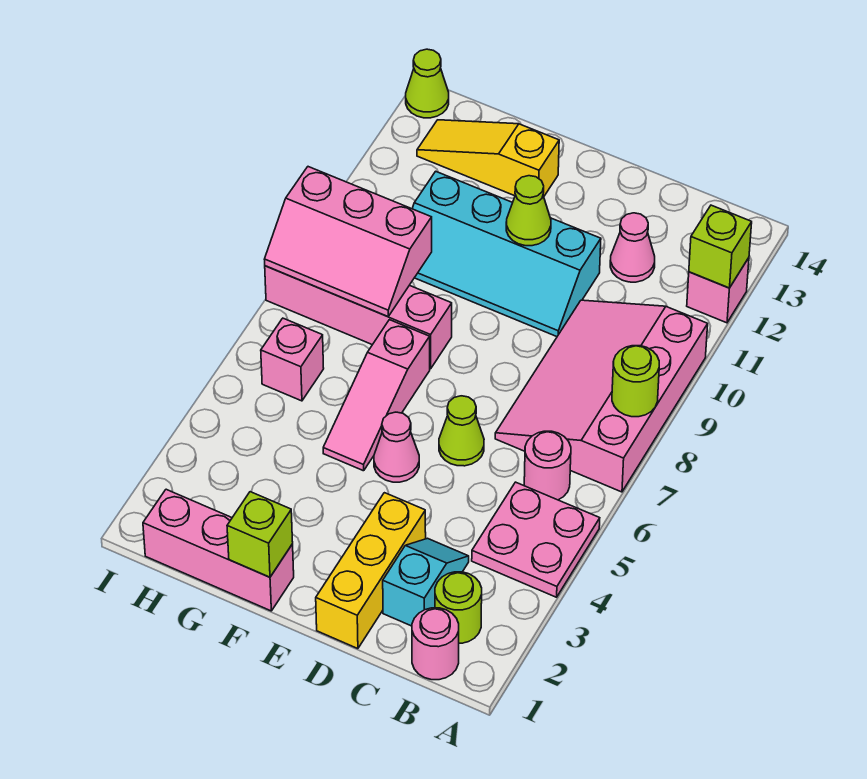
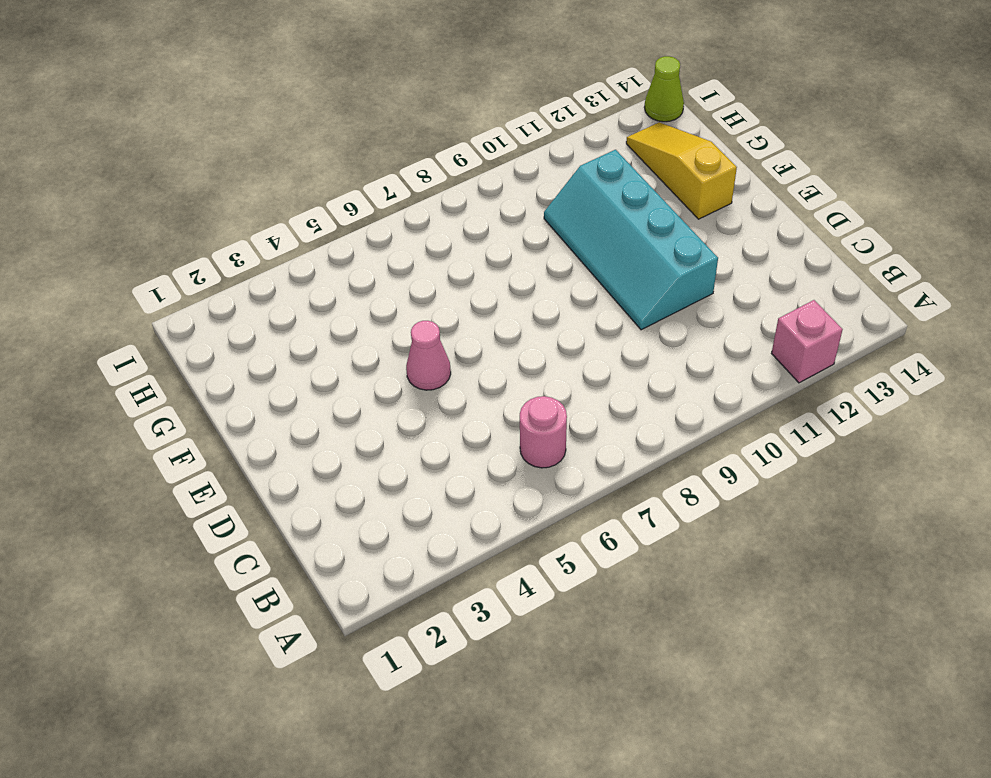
none -> pink 2x2 plate [472,482,600,597]
none -> pink 3x4 slope [495,300,708,492]
none -> pink 1x1 round brick [412,608,459,680]

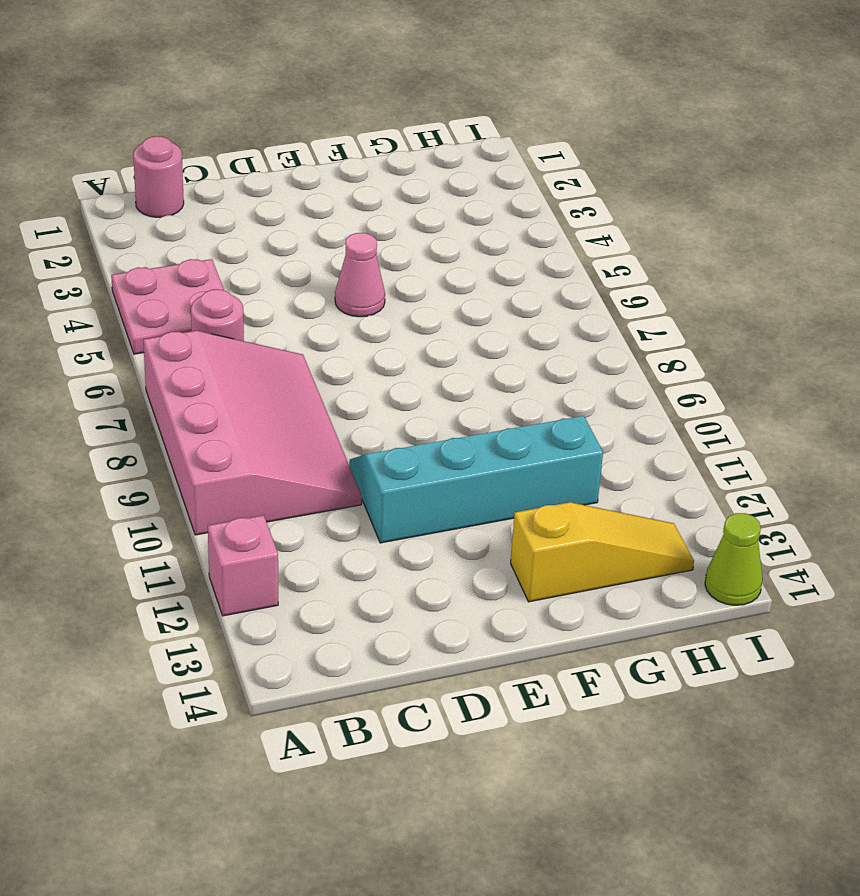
none -> lime 1x1 round brick [435,572,482,643]
none -> cyan 1x2 slope [383,538,469,626]
none -> pink 1x1 cone [610,213,655,282]

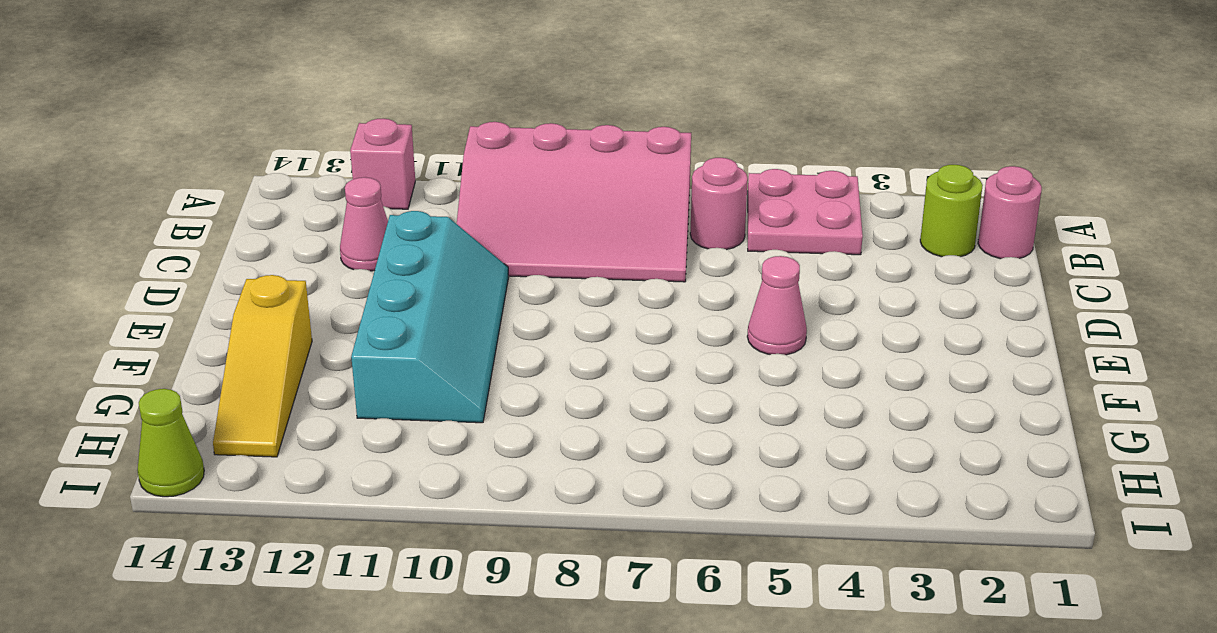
none -> cyan 1x2 slope [383,538,469,626]
none -> yellow 1x3 brick [316,493,426,649]
none -> lime 1x1 cone [439,396,484,466]

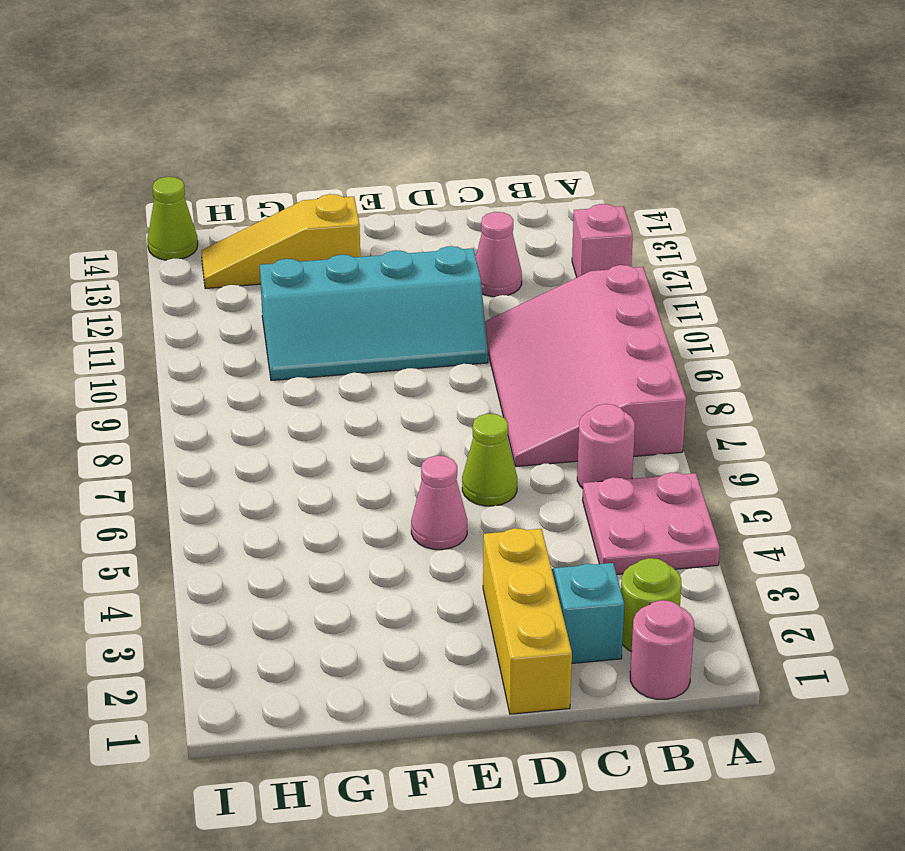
none -> pink 1x3 brick [143,489,294,611]
none -> pink 1x3 slope [323,320,430,471]
none -> pink 1x4 brick [265,266,452,369]

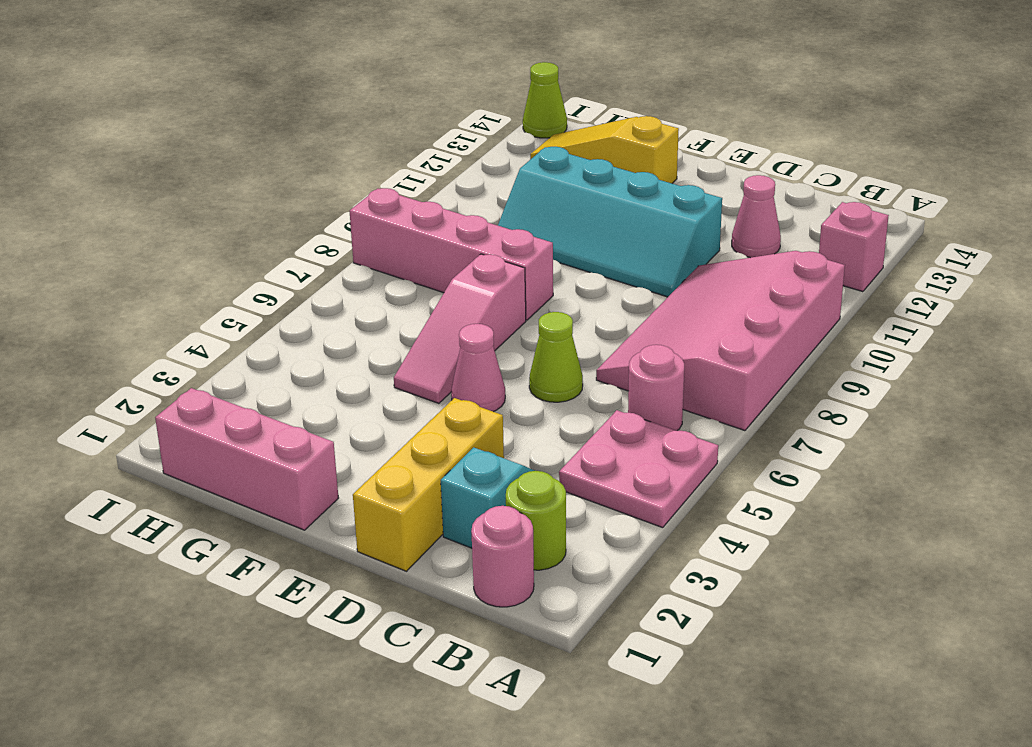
none -> pink 1x1 brick [261,318,324,401]
none -> lime 1x1 round brick [612,346,659,417]
none -> lime 1x1 brick [689,205,752,288]

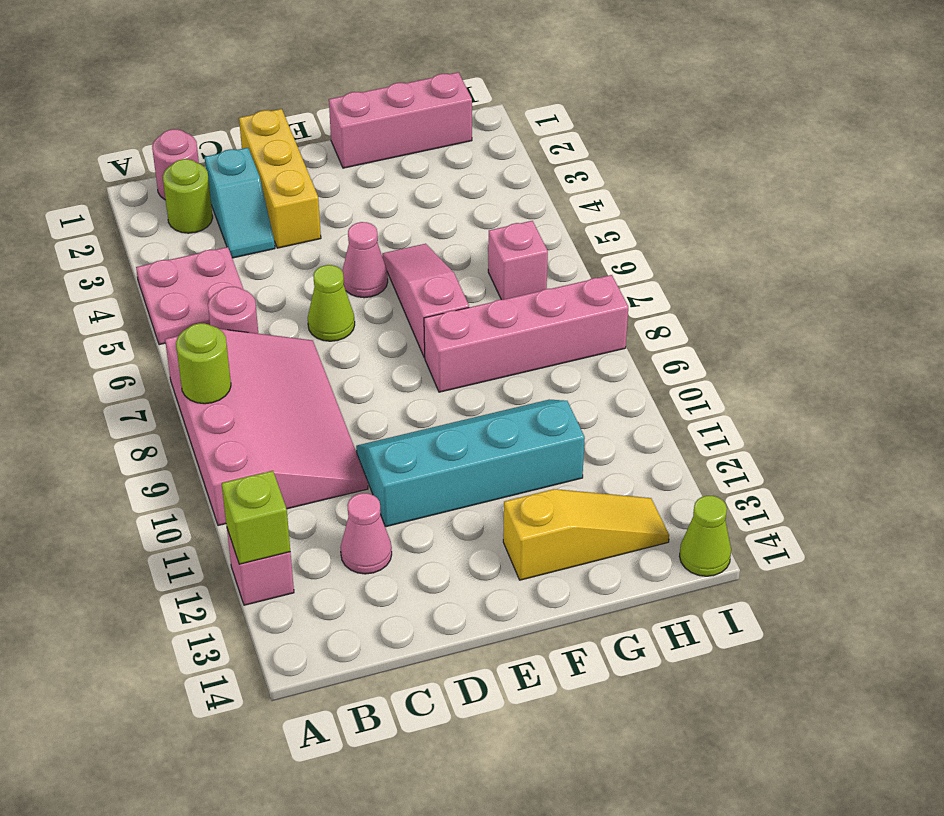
none -> lime 1x1 cone [506,176,551,246]
none -> lime 1x1 brick [227,492,293,577]
none -> pink 2x3 slope [264,167,432,317]

